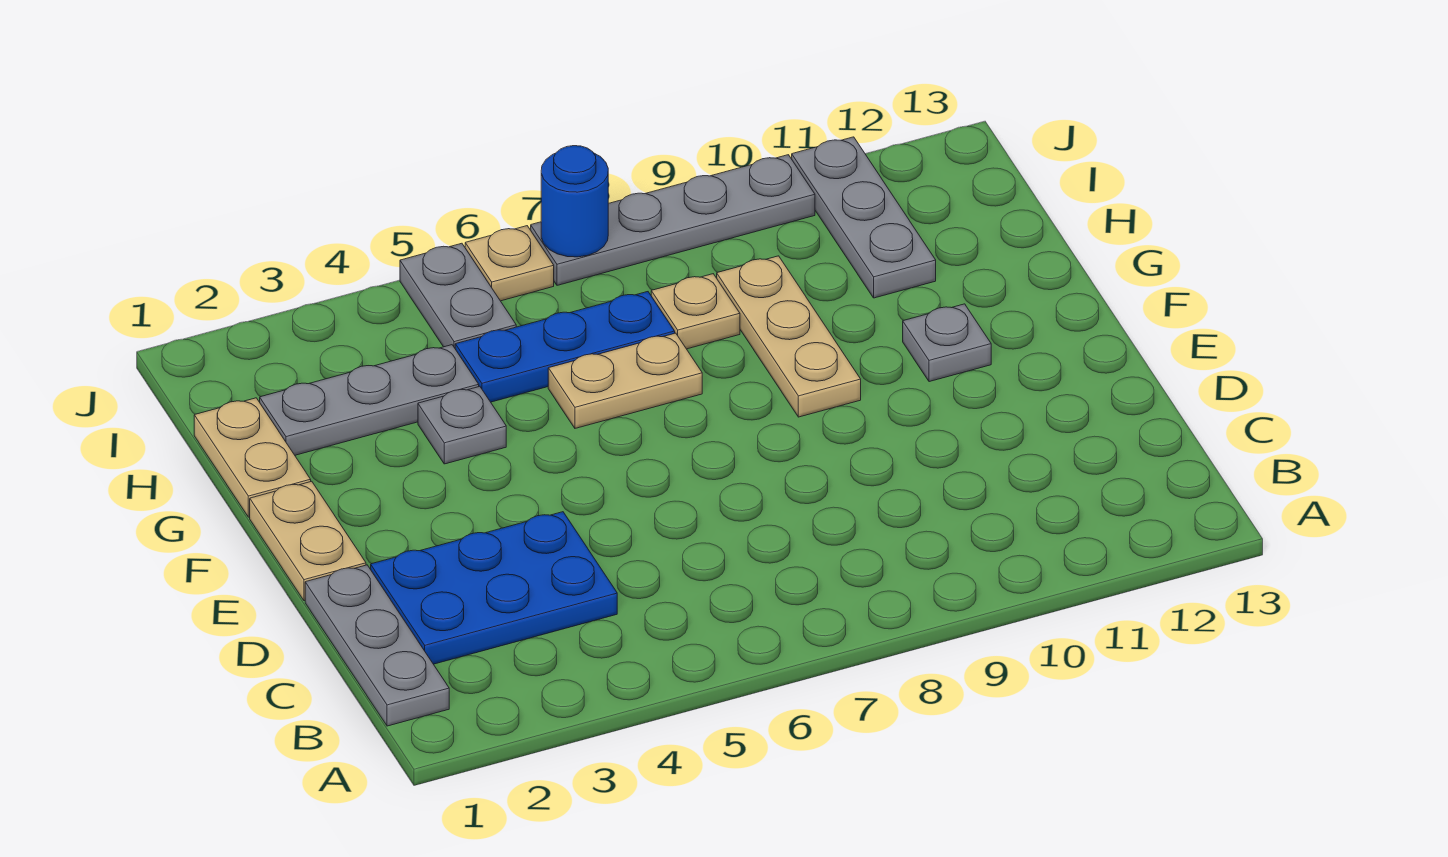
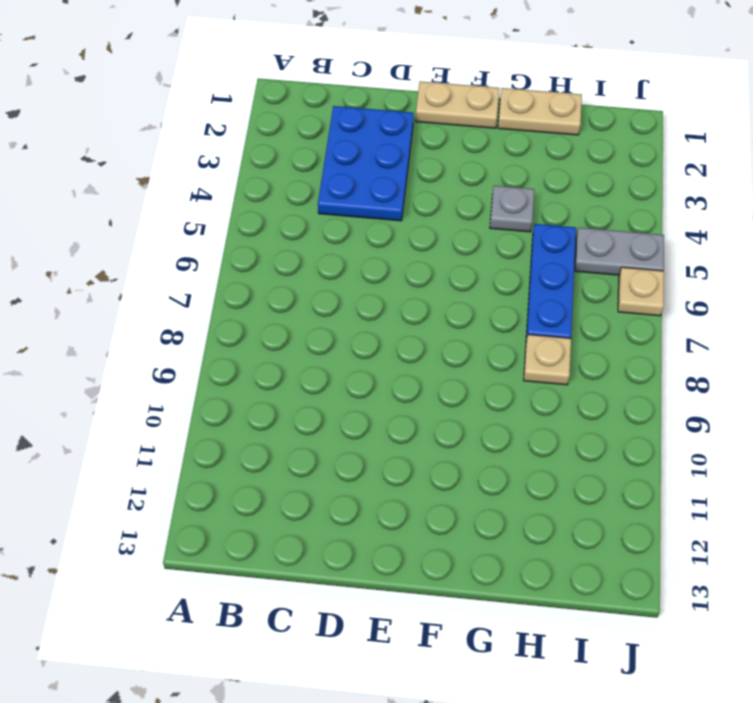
none -> grey 1x3 plate [305,565,449,726]
none -> tan 1x3 plate [717,256,861,417]
none -> grey 1x1 plate [903,304,991,382]

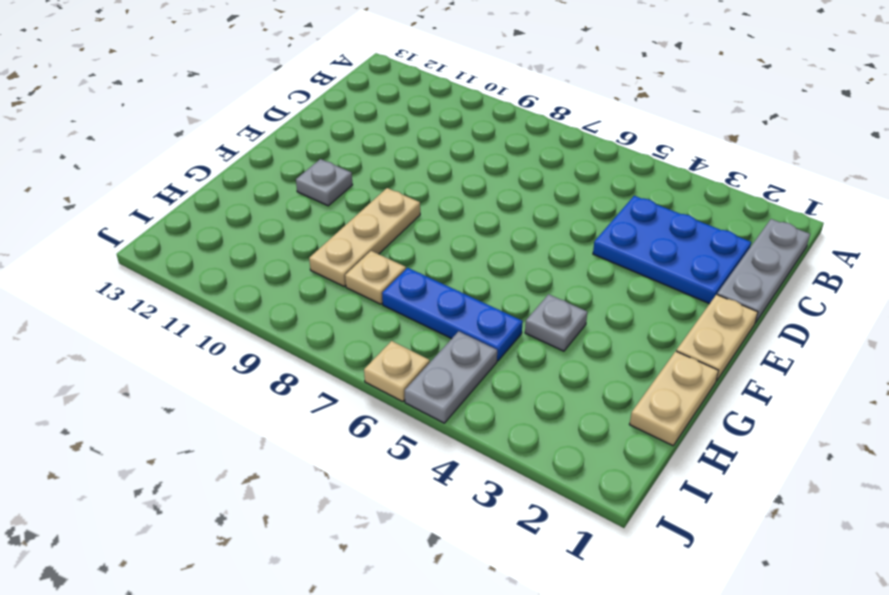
none -> tan 1x2 plate [548,333,702,428]
none -> grey 1x3 plate [260,345,479,455]
none -> grey 1x3 plate [792,137,936,298]

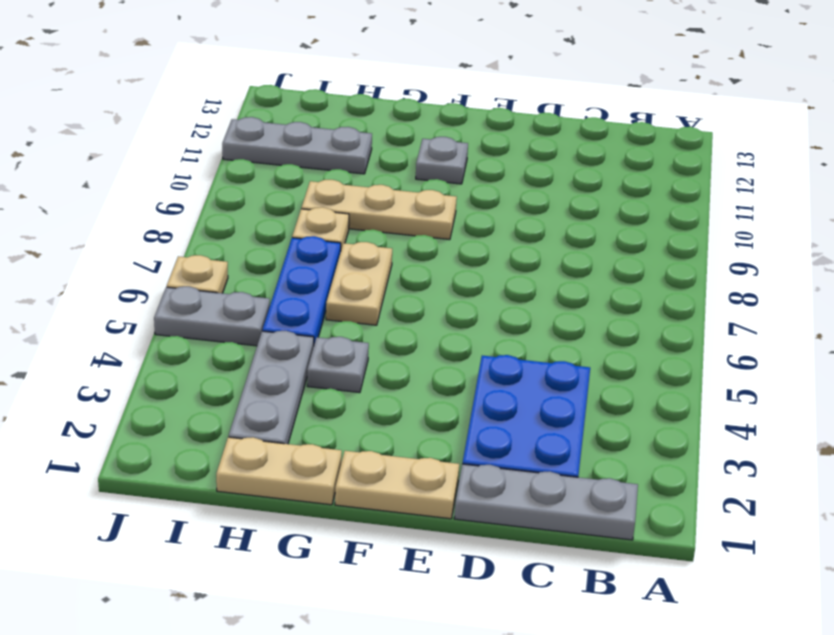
none -> grey 1x4 plate [531,155,815,285]
none -> blue 1x1 round brick [541,146,608,257]

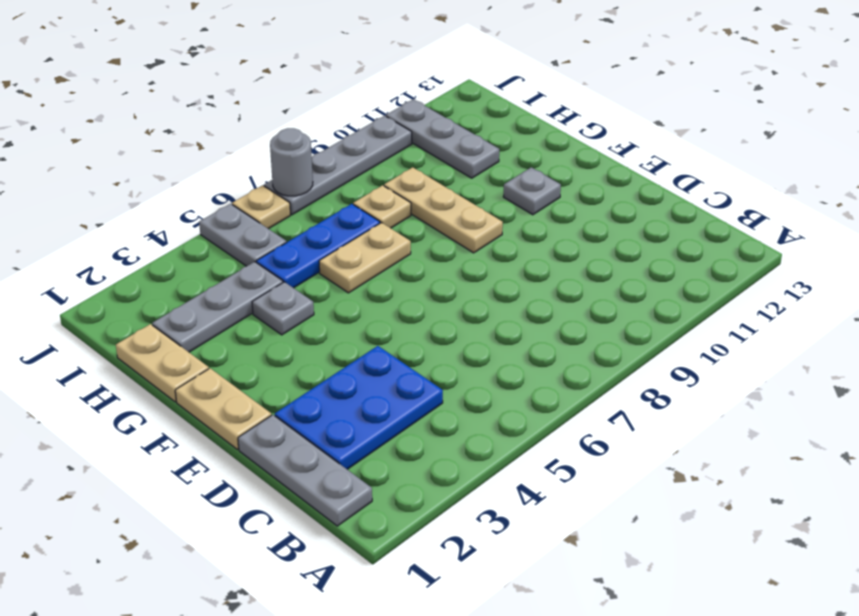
grey 1x1 round brick [270,128,313,196] -> blue 1x1 round brick [541,146,608,257]

